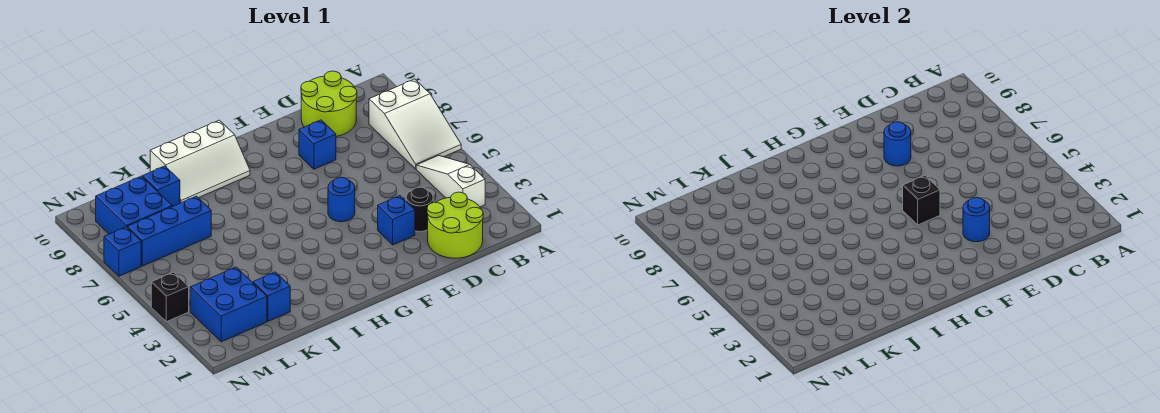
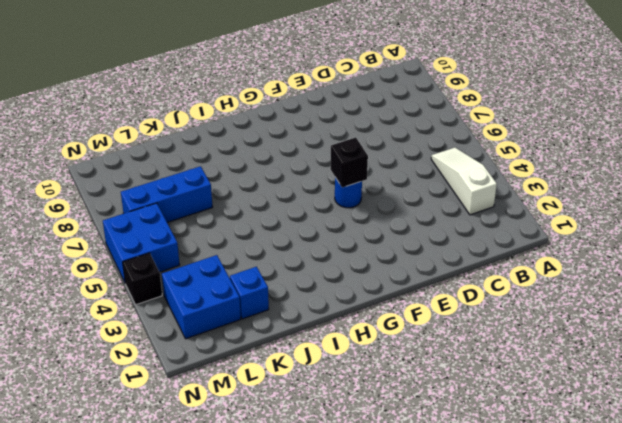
blue 2x2 brick [103,203,180,282] -> blue 2x2 brick moved to [96,176,172,234]
none -> white 2x3 slope [369,79,461,169]
none -> lime 2x2 round brick [427,192,483,258]
none -> lime 2x2 round brick [301,71,357,137]

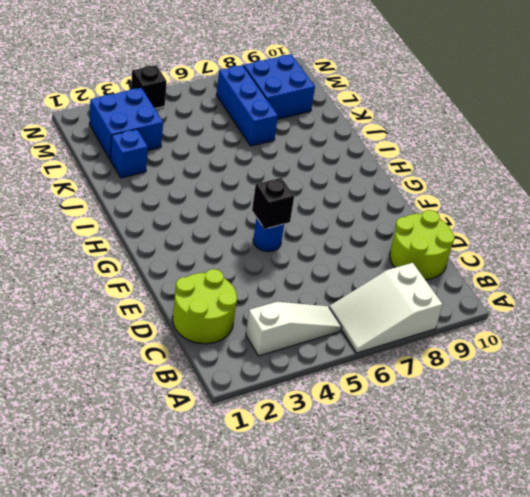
none -> black 1x1 round brick [406,187,433,232]
none -> blue 1x1 brick [378,196,415,245]
none -> blue 1x1 brick [299,120,336,169]

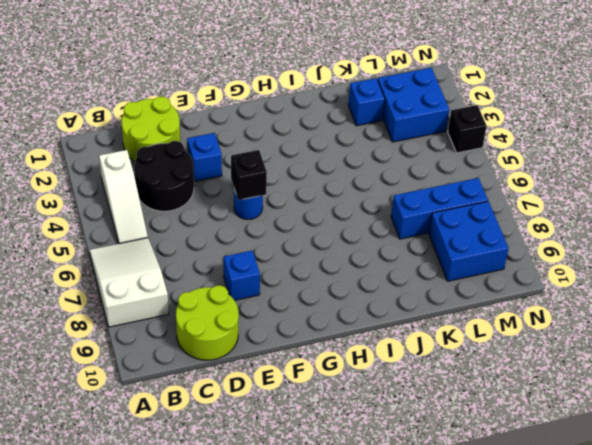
black 2x2 round brick [134,141,194,211] -> black 1x1 round brick [406,187,433,232]
none -> white 2x3 slope [150,120,250,203]
none -> blue 1x1 brick [143,166,180,206]
none -> blue 1x1 brick [104,227,141,276]

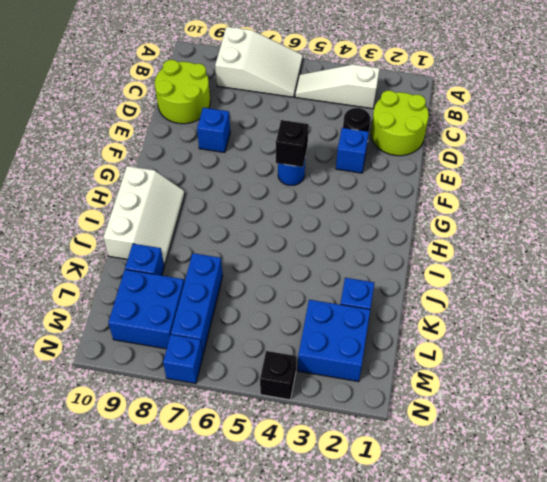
none -> blue 1x1 round brick [963,198,990,242]
none -> blue 1x1 round brick [884,122,911,166]

